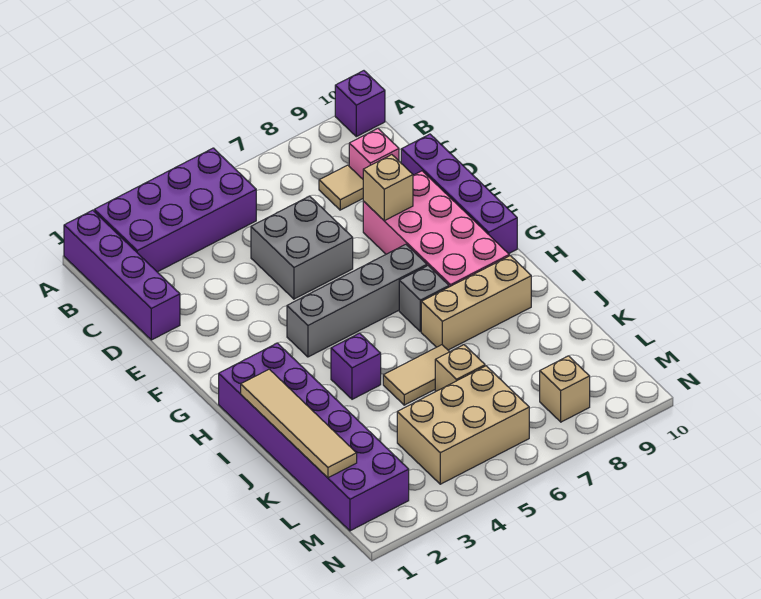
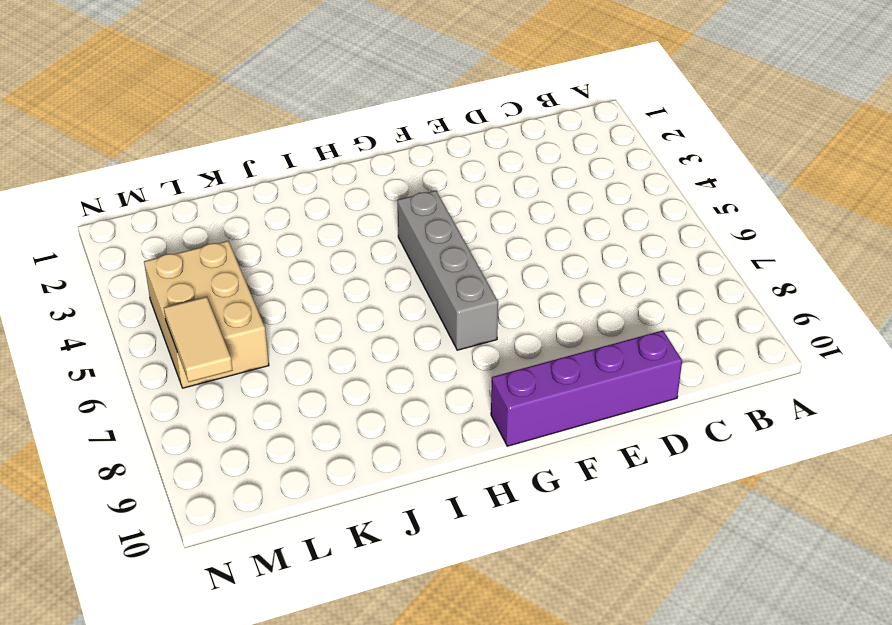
tan 1x2 tile [164,297,233,382] -> tan 1x2 tile moved to [383,345,449,405]
none -> purple 1x4 brick [64,210,180,340]
none -> purple 2x4 brick [94,148,256,272]
none -> purple 1x1 brick [335,71,385,137]

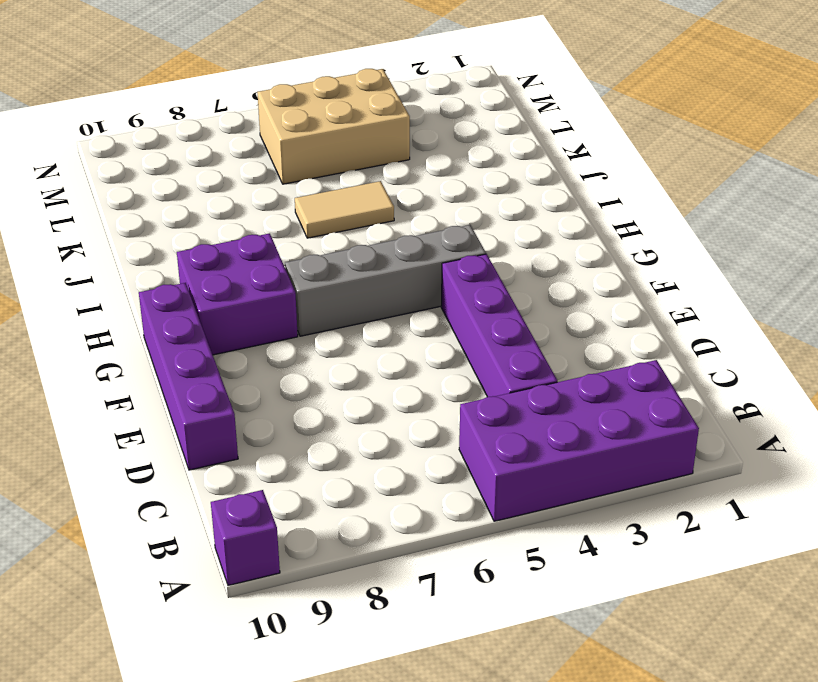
purple 1x4 brick [441,254,557,397] -> purple 1x4 brick moved to [64,210,180,340]
purple 2x2 brick [177,233,298,355] -> pink 2x4 brick [363,171,509,287]
none -> tan 1x1 tile [319,165,363,210]
none -> pink 1x1 brick [349,128,399,179]
none -> grey 2x2 brick [251,196,353,299]

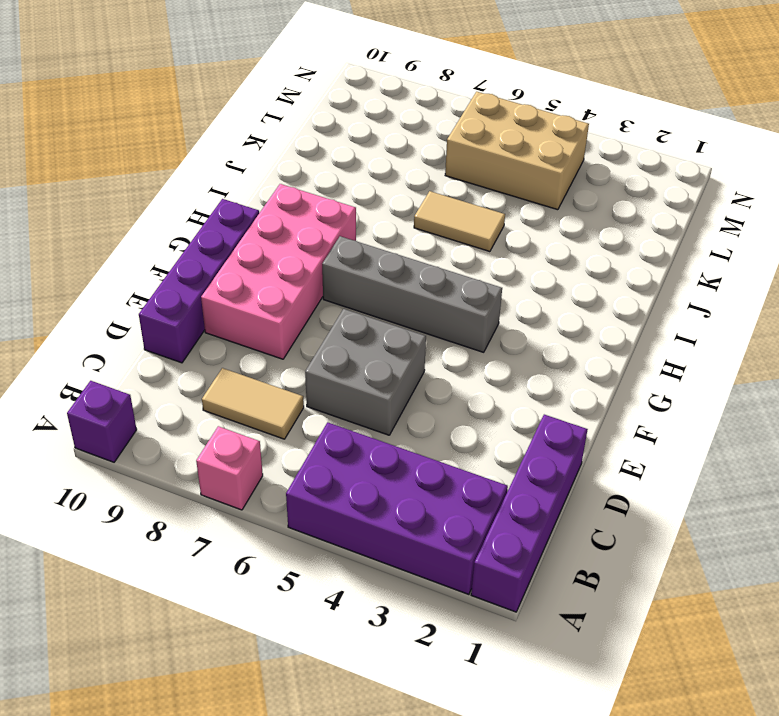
pink 1x1 brick [196,426,263,510] -> pink 1x1 brick moved to [349,128,399,179]
tan 1x2 tile [202,368,304,439] -> tan 1x1 tile [319,165,363,210]
none -> purple 2x6 brick [219,343,409,531]
none -> grey 1x1 brick [399,266,449,332]
none -> purple 1x1 brick [331,333,381,399]

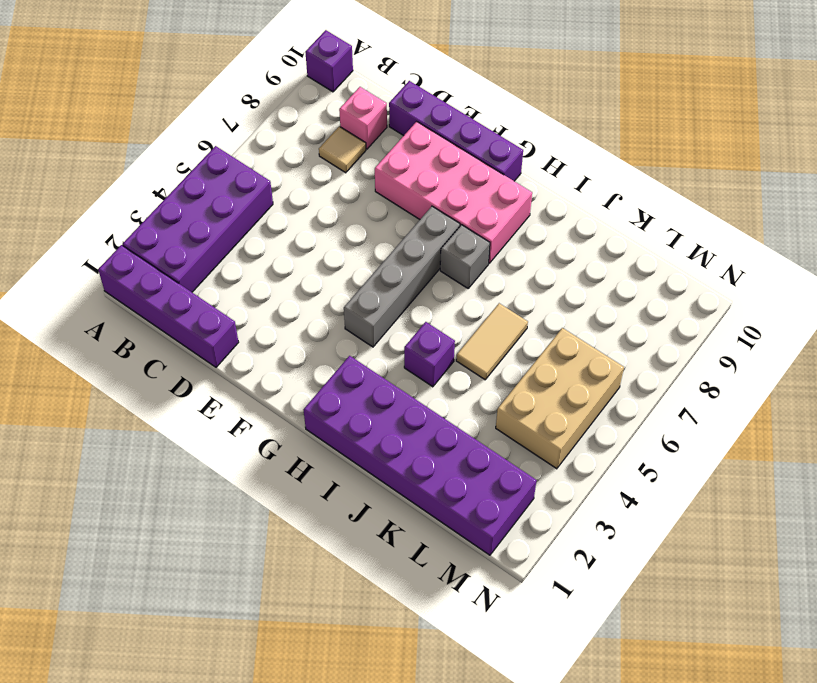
none -> grey 2x2 brick [251,196,353,299]
none -> tan 1x3 brick [421,256,531,350]
none -> tan 1x1 brick [435,345,485,391]

